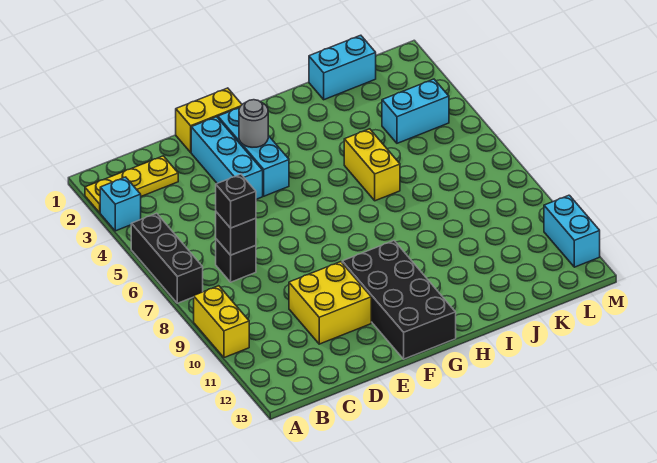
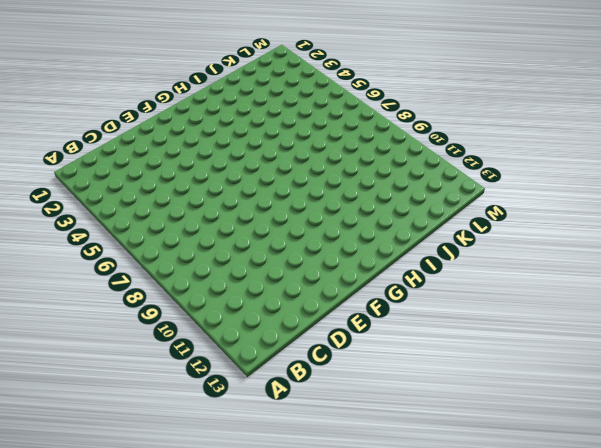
none -> yellow 1x3 plate [85,156,178,213]
none -> cyan 1x1 brick [100,177,141,231]
none -> black 1x3 brick [131,213,203,303]

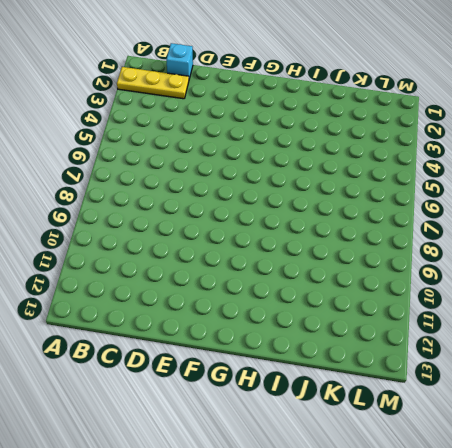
cyan 1x1 brick [166,43,193,79] -> cyan 1x1 brick moved to [100,177,141,231]
none -> black 1x3 brick [131,213,203,303]
none -> yellow 1x2 brick [194,286,249,358]
none -> black 1x1 brick [216,239,256,282]

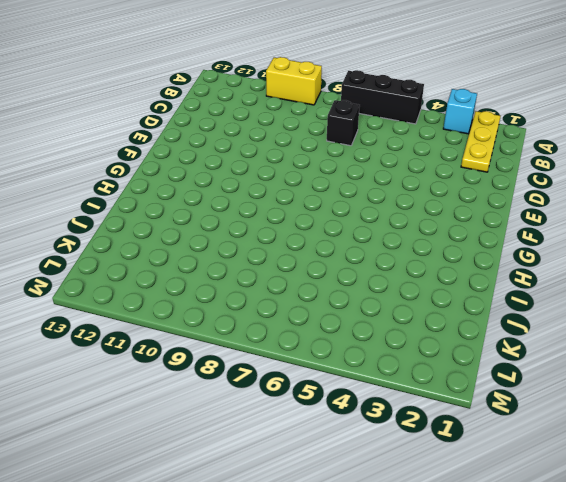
none -> yellow 2x2 brick [289,262,371,344]
none -> yellow 1x2 brick [176,88,242,152]
none -> cyan 1x3 brick [191,117,263,199]

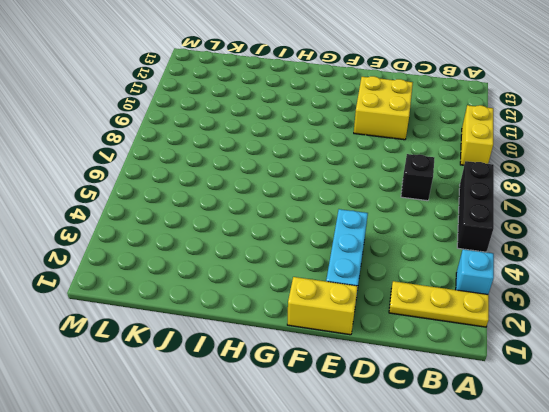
none -> cyan 1x3 brick [218,108,289,196]
none -> black 2x4 brick [342,241,456,359]
none -> yellow 1x2 brick [344,129,400,201]

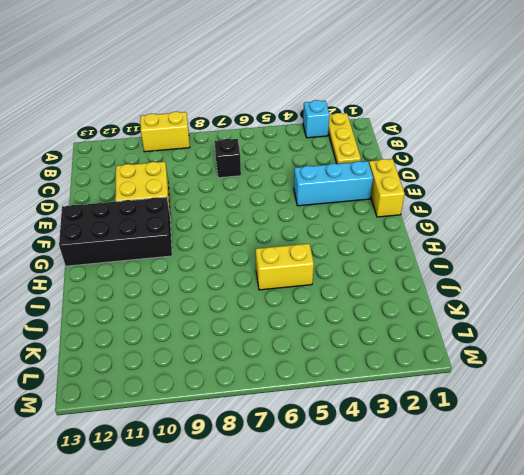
none -> black 1x3 brick [131,213,203,303]
none -> cyan 1x3 brick [218,108,289,196]
none -> cyan 1x2 brick [309,35,376,100]

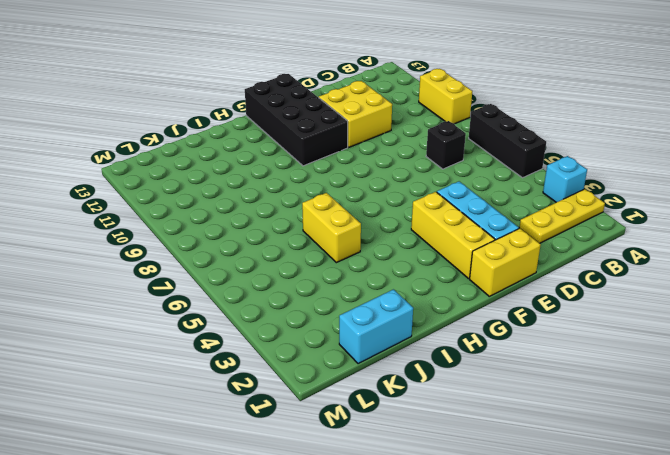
yellow 1x3 brick [411,192,495,279] -> cyan 1x3 brick [218,108,289,196]
none -> cyan 1x2 brick [382,79,449,143]
none -> cyan 1x2 brick [544,195,600,267]
none -> black 1x1 brick [216,212,256,255]

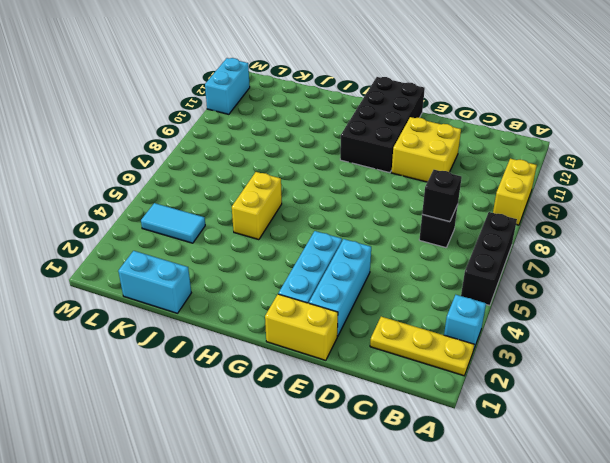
cyan 1x2 tile [141,203,205,243] -> cyan 1x2 brick [382,79,449,143]
none -> grey 1x1 round brick [239,100,268,147]
none -> black 1x1 brick [216,174,256,228]

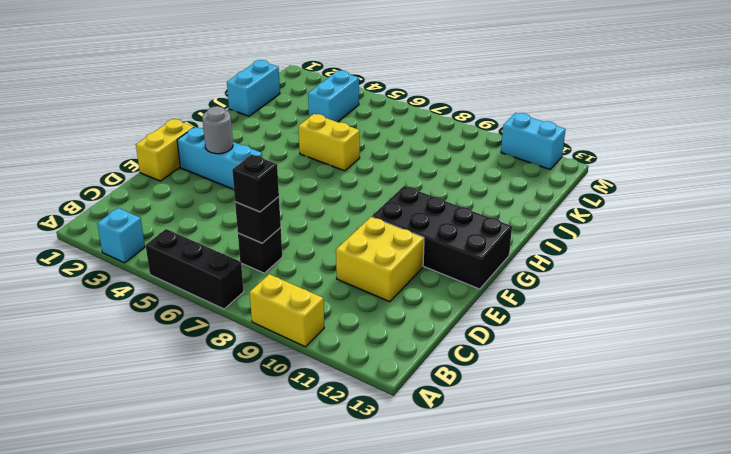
none -> yellow 1x3 plate [85,156,178,213]
none -> cyan 1x3 brick [191,117,263,199]

